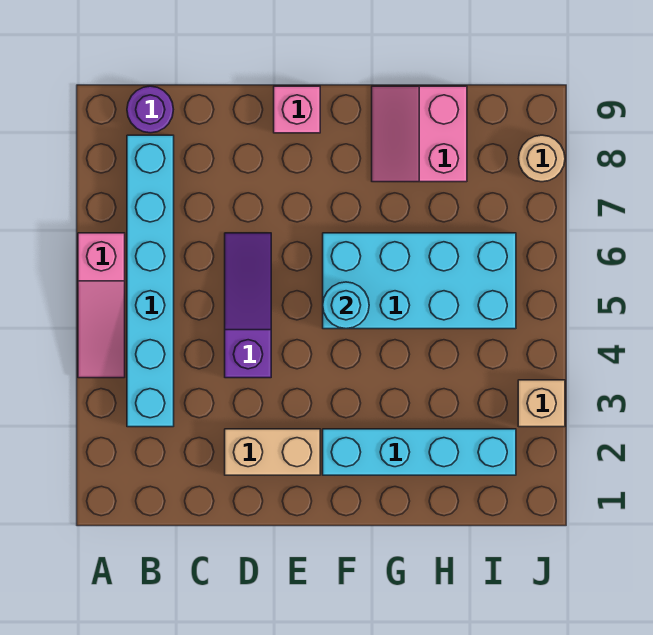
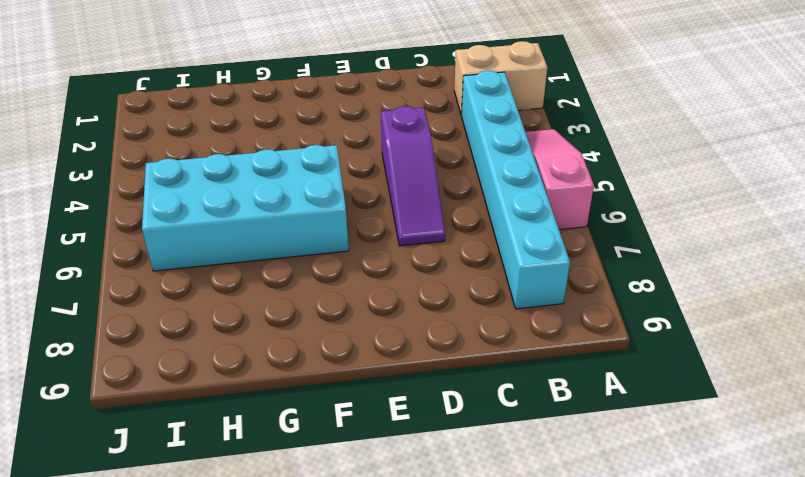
tan 1x2 brick [454,41,547,115] -> tan 1x2 brick moved to [225,429,320,475]
none -> purple 1x1 round brick [127,86,173,133]
none -> pink 1x1 brick [274,86,320,133]
none -> cyan 1x4 brick [323,429,516,475]

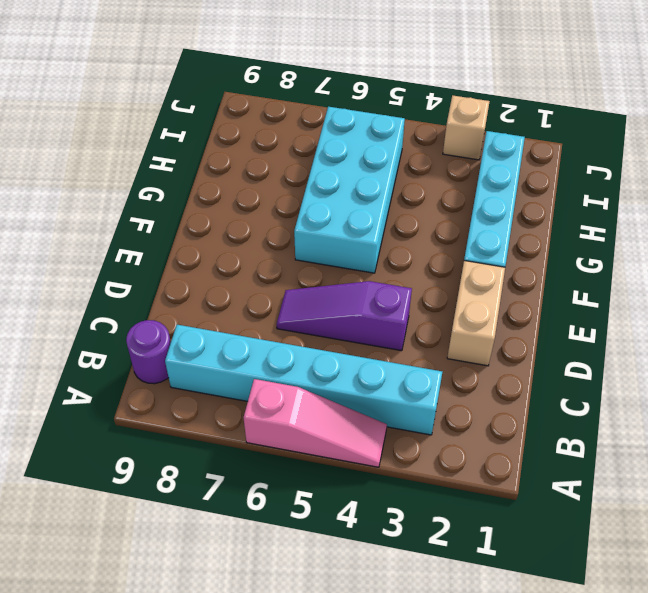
none -> pink 1x1 brick [274,86,320,133]
none -> pink 2x2 slope [372,86,467,182]
none -> tan 1x1 round brick [519,135,565,182]

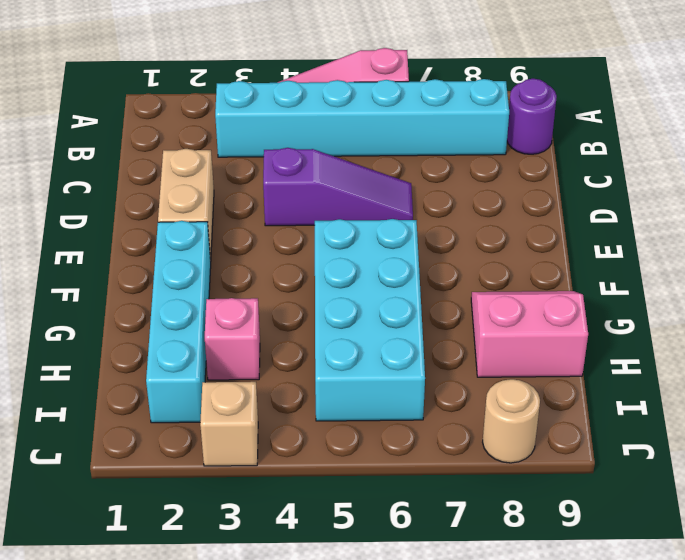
pink 1x1 brick [205,298,260,380] -> pink 1x1 brick moved to [274,86,320,133]
none -> cyan 1x1 round brick [323,282,369,329]

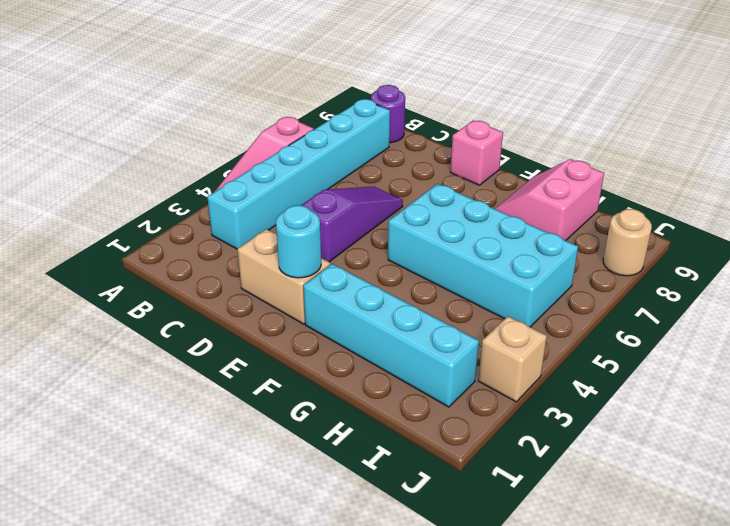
cyan 1x1 round brick [276,205,321,278] -> cyan 1x1 round brick moved to [323,282,369,329]

